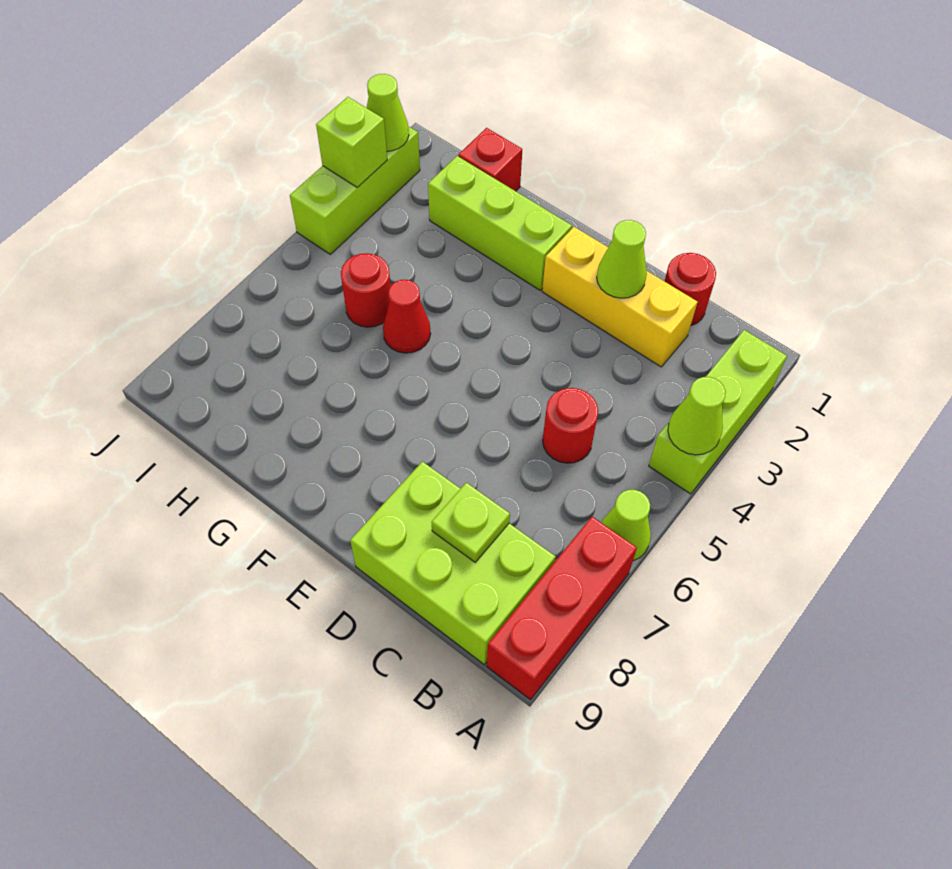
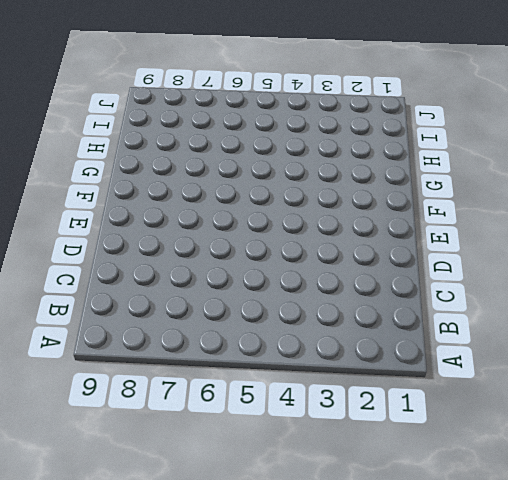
none -> lime 1x3 brick [649,330,787,494]
none -> lime 1x1 cone [601,490,651,561]
none -> red 1x3 brick [487,517,637,700]

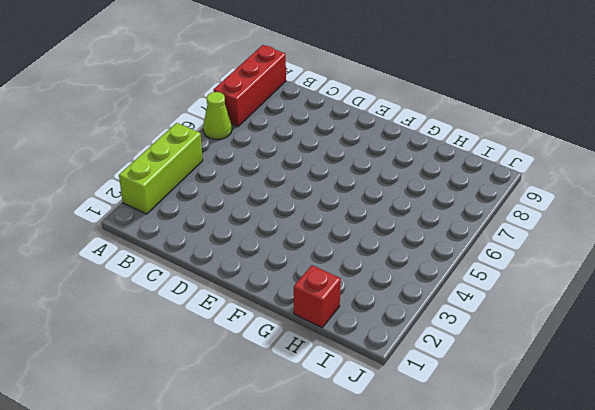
none -> lime 2x3 brick [350,462,556,665]
none -> red 1x1 round brick [665,253,716,325]
none -> yellow 1x3 brick [542,227,698,367]

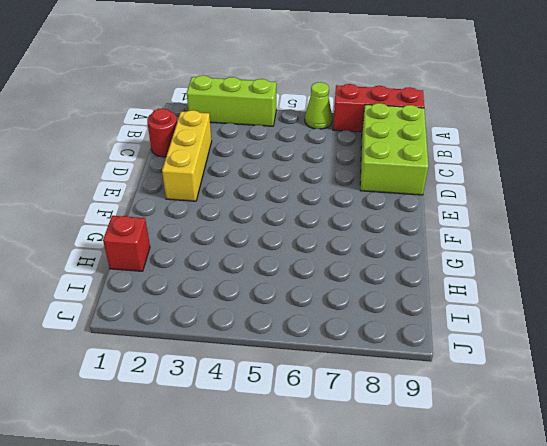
none -> red 1x1 round brick [543,388,598,463]
none -> lime 1x3 brick [428,156,572,290]
none -> red 1x1 cone [383,280,431,353]

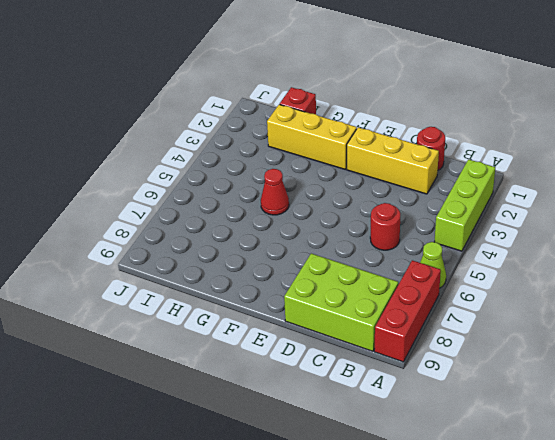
yellow 1x3 brick [267,104,357,169] -> lime 1x3 brick [428,156,572,290]
none -> red 1x1 round brick [341,253,391,327]
none -> lime 1x3 brick [290,126,420,254]
none -> lime 1x1 cone [668,377,726,455]

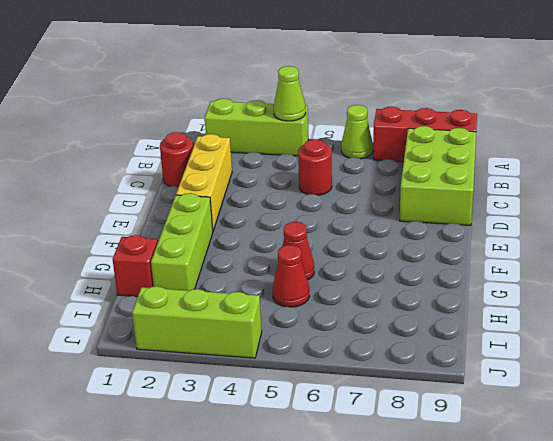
red 1x1 cone [273,245,310,307] -> red 1x1 round brick [341,253,391,327]
none -> lime 1x1 plate [432,483,510,562]
none -> lime 1x1 cone [597,220,647,298]
none -> lime 1x1 cone [367,74,409,151]

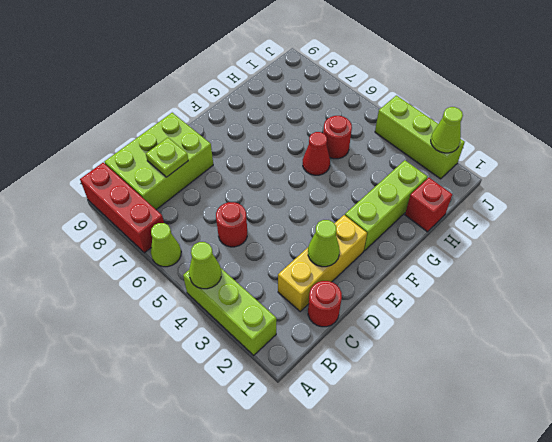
none -> lime 1x1 brick [316,97,387,187]

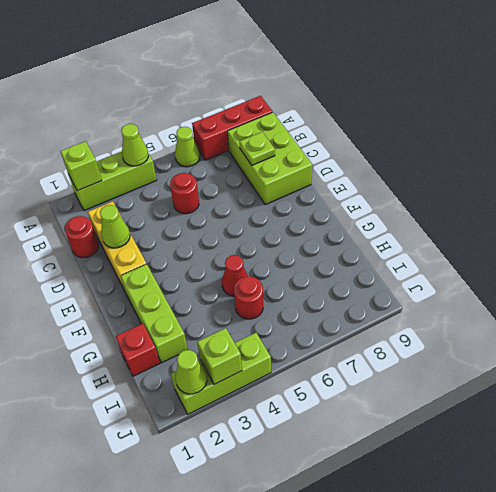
lime 1x1 brick [60,141,102,191] -> none

